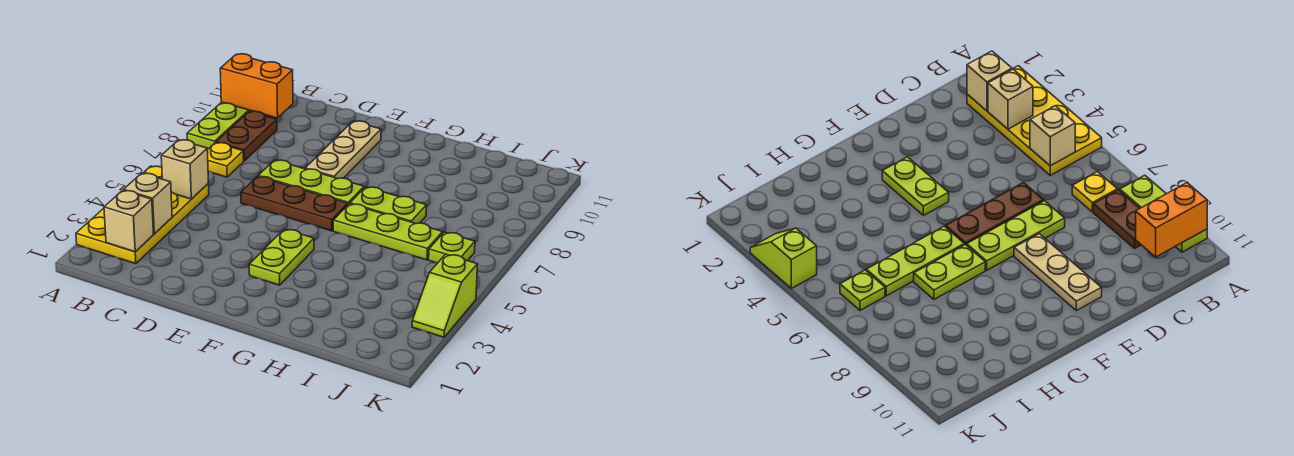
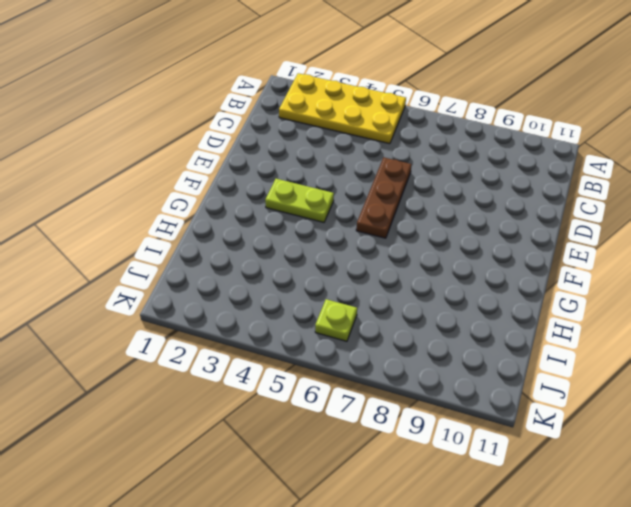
none -> lime 1x3 plate [187,102,254,150]
none -> yellow 1x1 plate [207,143,244,177]
none -> brown 1x2 plate [216,111,277,161]

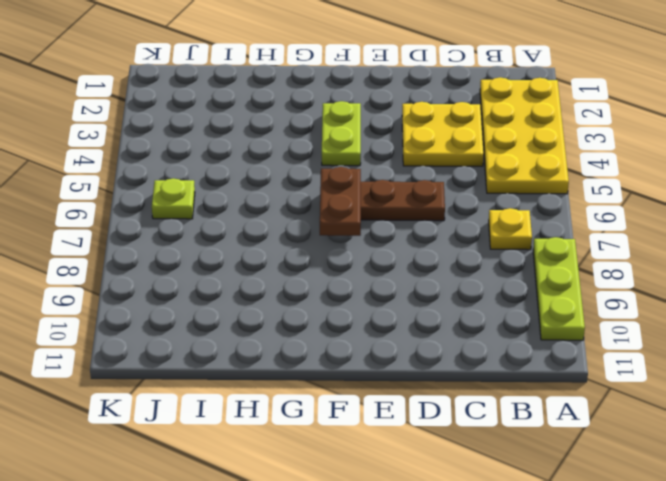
yellow 2x2 plate [402,102,484,166] -> none
brown 1x2 plate [320,167,361,236] -> brown 1x2 plate moved to [216,111,277,161]
none -> lime 1x3 plate [258,160,364,204]
none -> tan 1x3 plate [305,121,381,179]
none -> lime 1x3 plate [333,204,443,260]

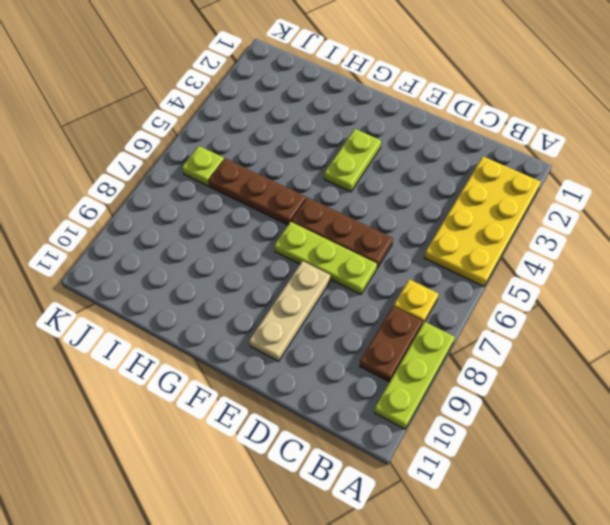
brown 1x3 plate [208,158,306,225] -> lime 1x3 plate [333,204,443,260]
none -> lime 1x2 plate [350,187,427,224]
none -> lime 1x2 slope [412,254,478,337]
none -> orange 1x2 brick [220,54,293,118]

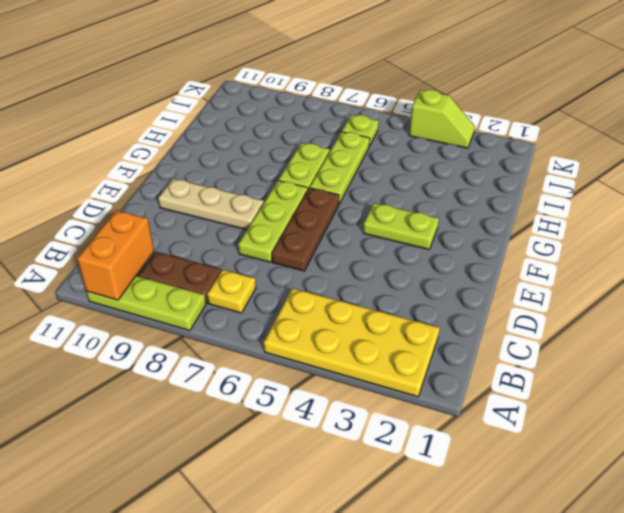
none -> tan 1x1 brick [104,190,154,252]
none -> tan 1x1 brick [124,173,172,234]
none -> tan 1x1 brick [161,140,208,199]

